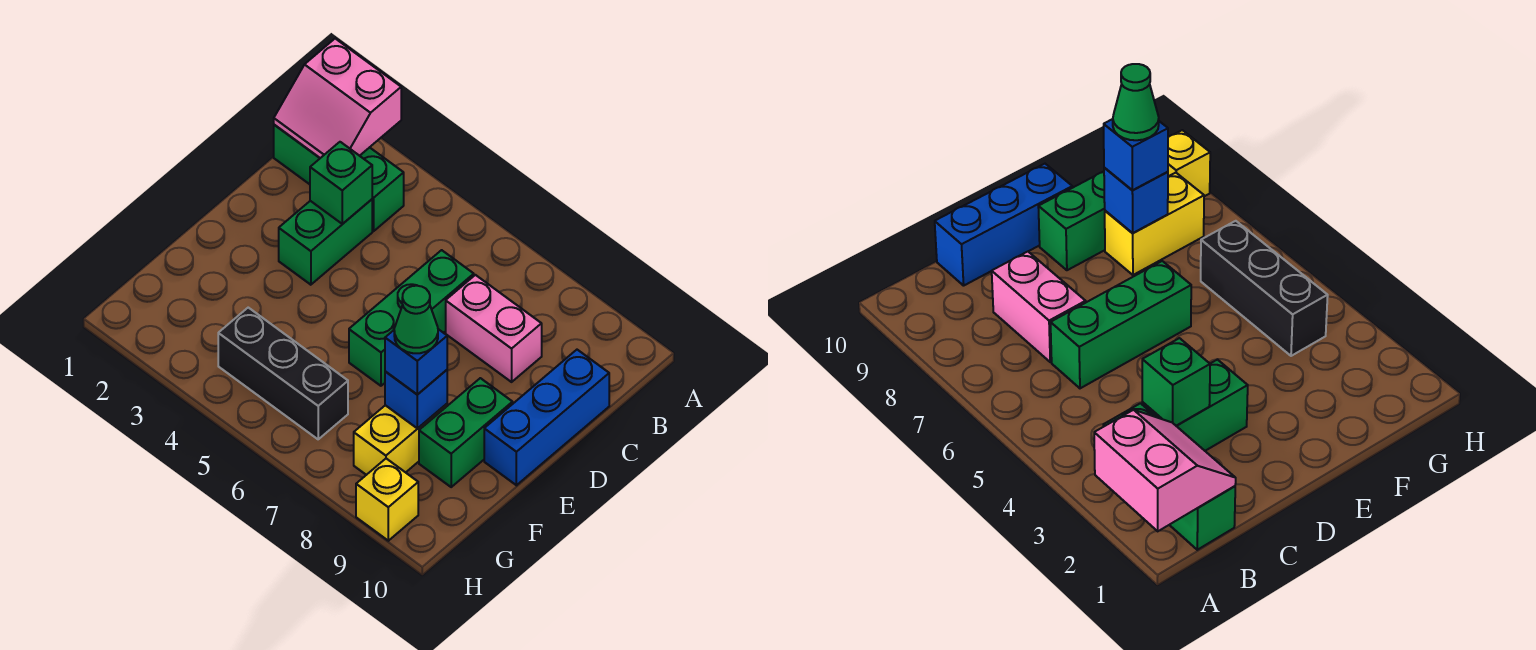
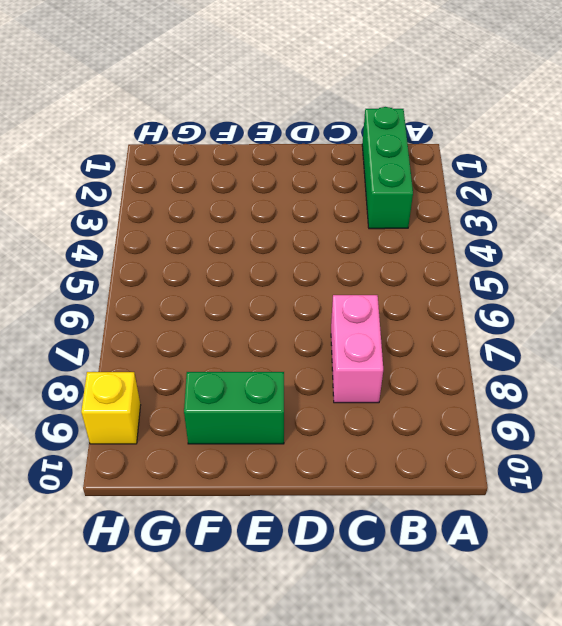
none -> green 1x2 brick [279,199,372,285]
none -> green 1x3 brick [349,250,474,386]
none -> blue 1x3 brick [484,350,609,485]

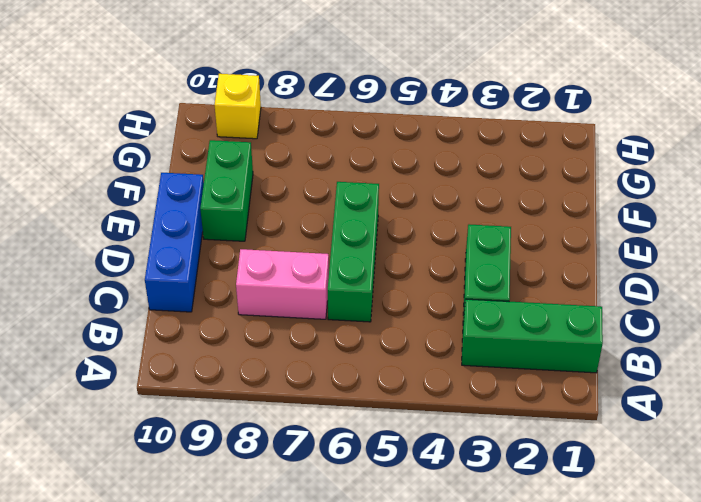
none -> yellow 1x2 brick [354,404,447,475]
none -> black 1x3 brick [218,308,348,439]
none -> pink 2x2 slope [274,39,401,158]

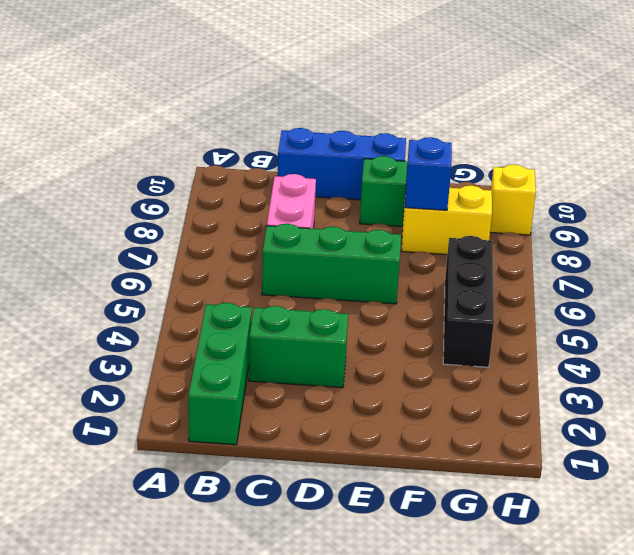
none -> pink 2x2 slope [274,39,401,158]
none -> green 1x1 brick [310,142,372,224]
none -> blue 1x1 brick [385,329,447,395]

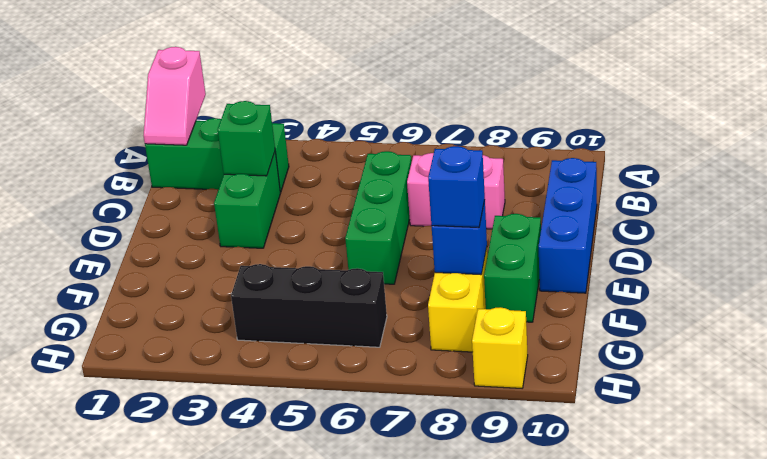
pink 1x2 slope [144,47,206,145] -> pink 2x2 slope [274,39,401,158]
none -> green 1x1 cone [394,286,438,353]

